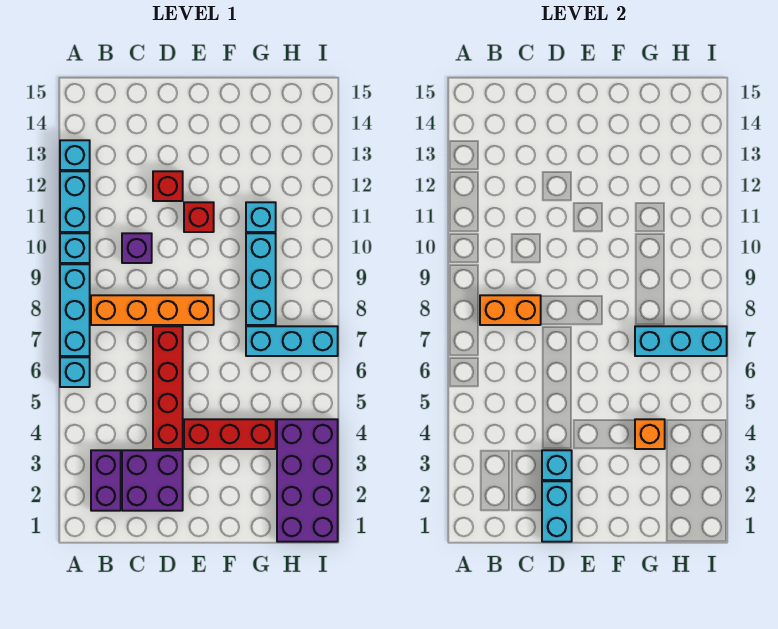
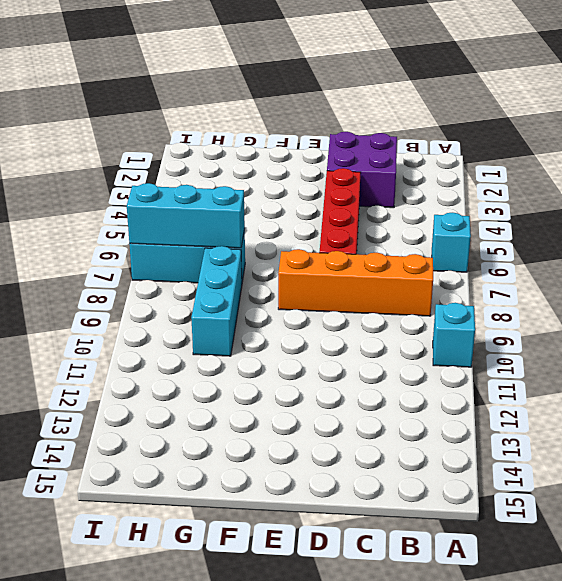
none -> cyan 1x3 brick [60,264,90,356]
none -> cyan 1x2 brick [60,171,90,232]
none -> cyan 1x1 brick [60,140,90,170]

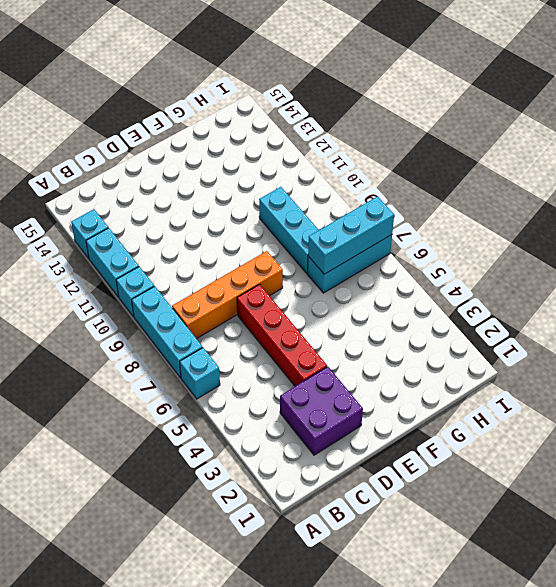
none -> purple 1x2 brick [91,450,121,511]
none -> purple 1x1 brick [122,233,152,263]
none -> red 1x1 brick [153,171,183,201]

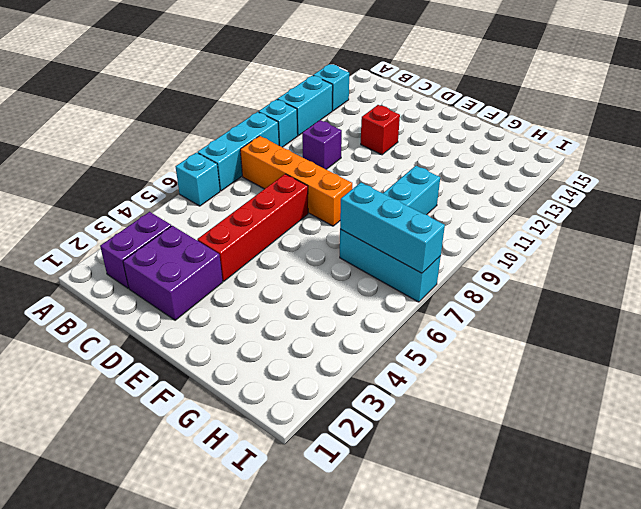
none -> red 1x3 brick [184,419,276,449]
none -> red 1x1 brick [184,202,214,232]
none -> cyan 1x1 brick [246,202,276,232]

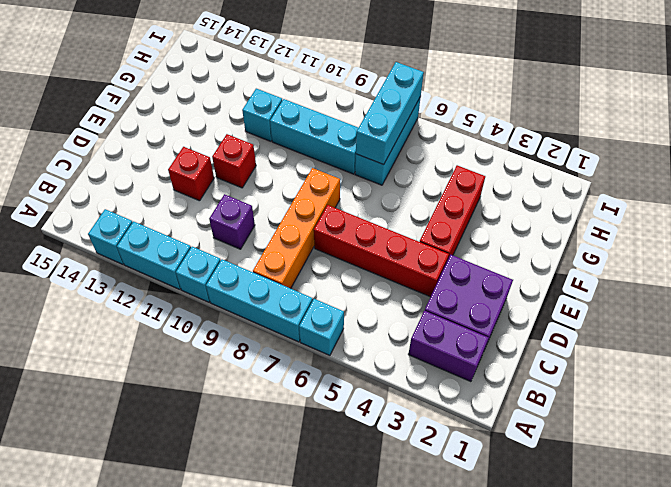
none -> purple 2x4 brick [277,419,338,542]
none -> orange 1x2 brick [480,295,541,325]
none -> cyan 1x2 brick [542,481,572,542]

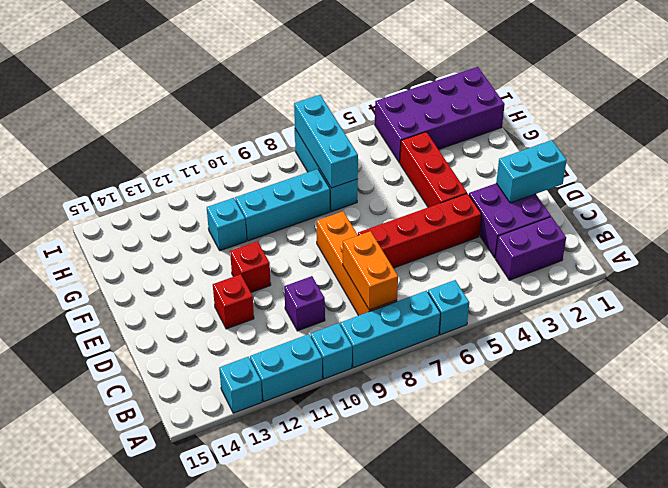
none -> cyan 1x1 brick [542,450,572,480]
none -> orange 1x1 brick [635,419,665,449]

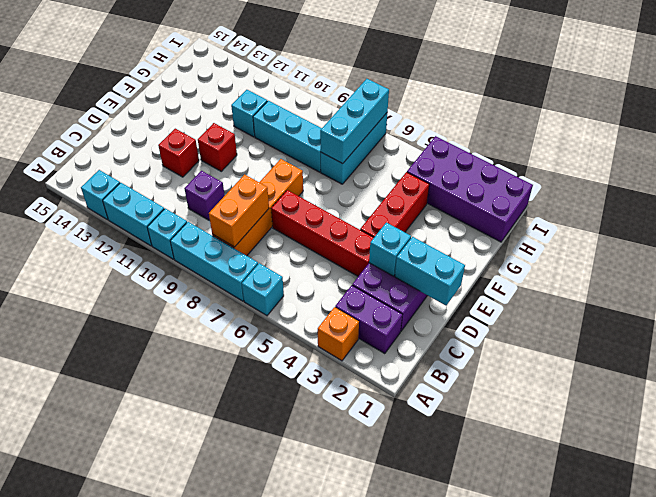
orange 1x1 brick [318,307,359,361] -> orange 1x1 brick moved to [635,419,665,449]

